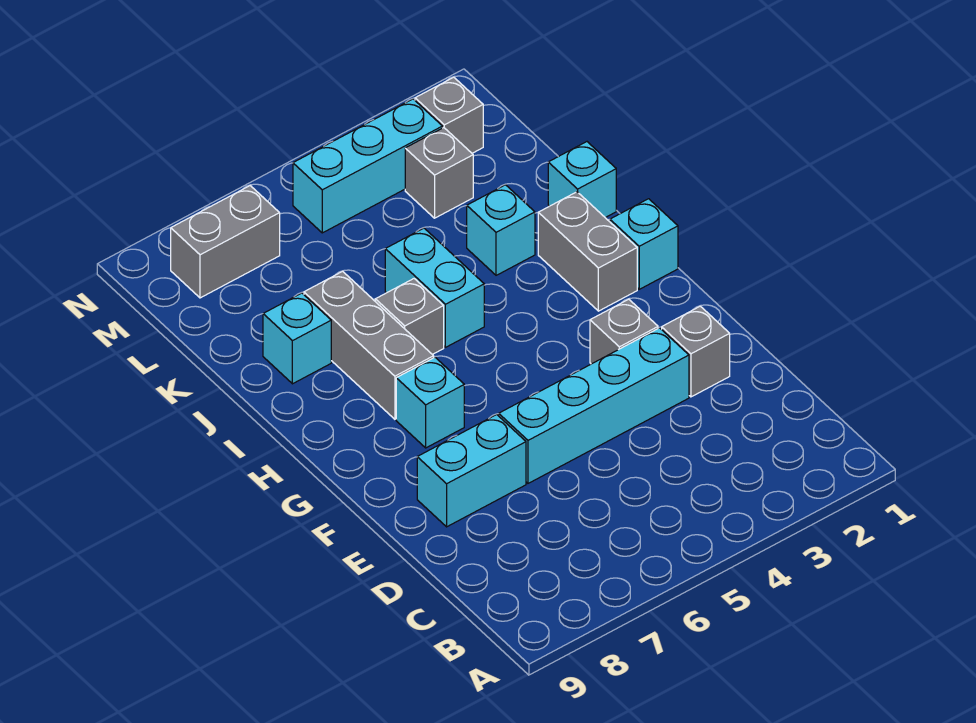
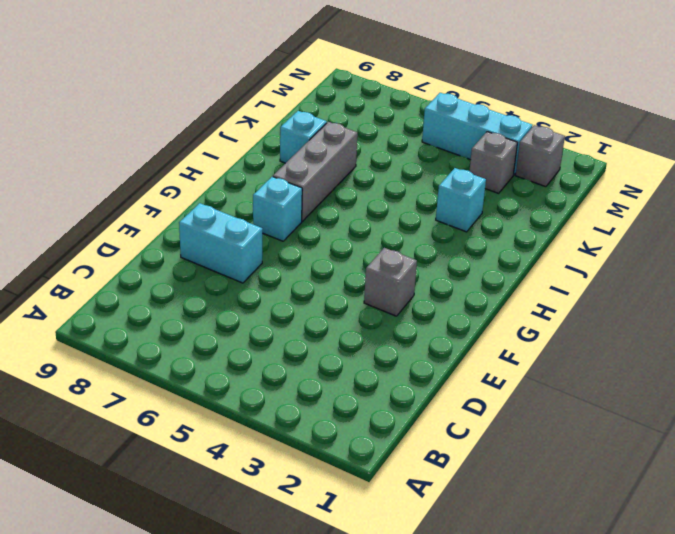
none -> grey 1x1 brick [662,306,730,397]
none -> cyan 1x4 brick [499,328,689,483]
none -> cyan 1x1 brick [610,199,678,289]

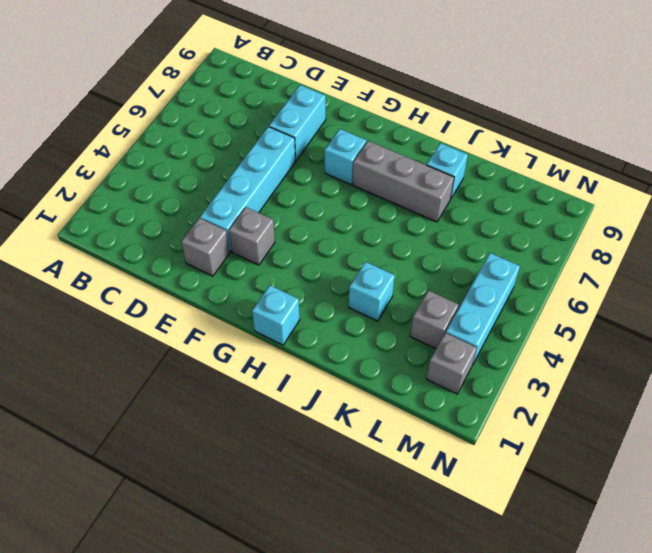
none -> grey 1x2 brick [538,192,637,311]
none -> cyan 1x2 brick [385,228,484,347]
none -> grey 1x1 brick [375,279,444,355]

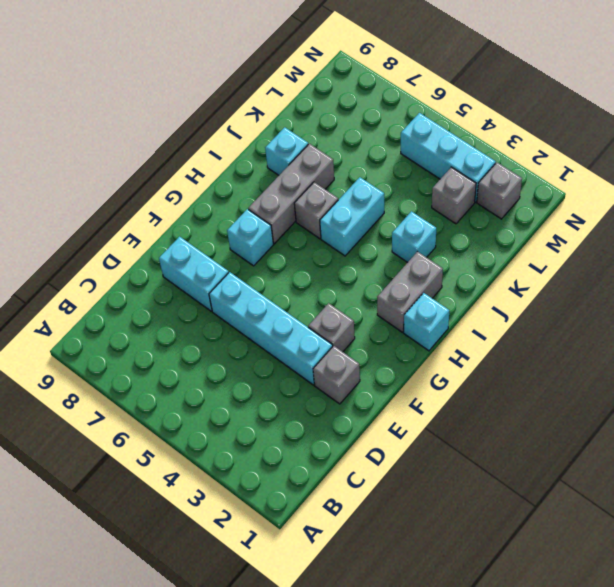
none -> cyan 1x1 brick [548,142,616,218]
none -> grey 1x2 brick [171,186,280,298]

